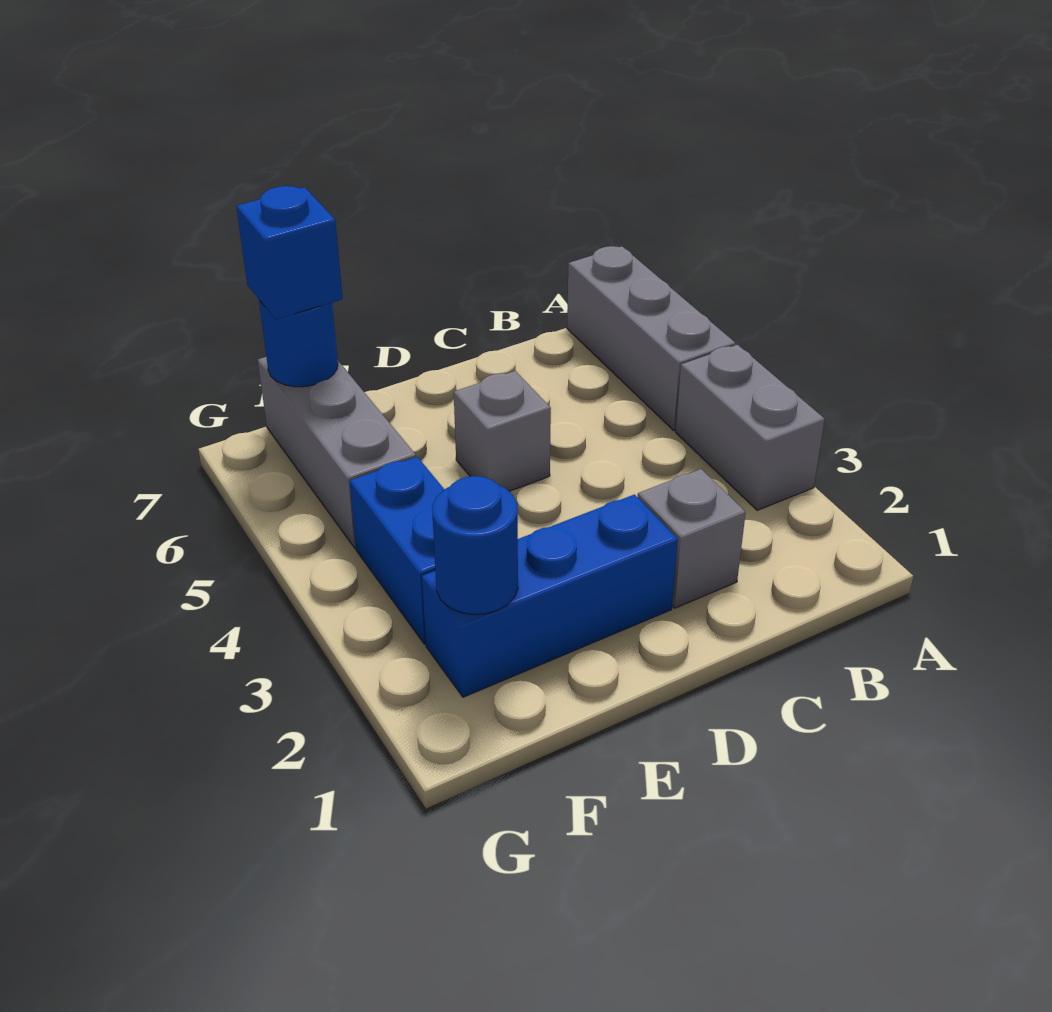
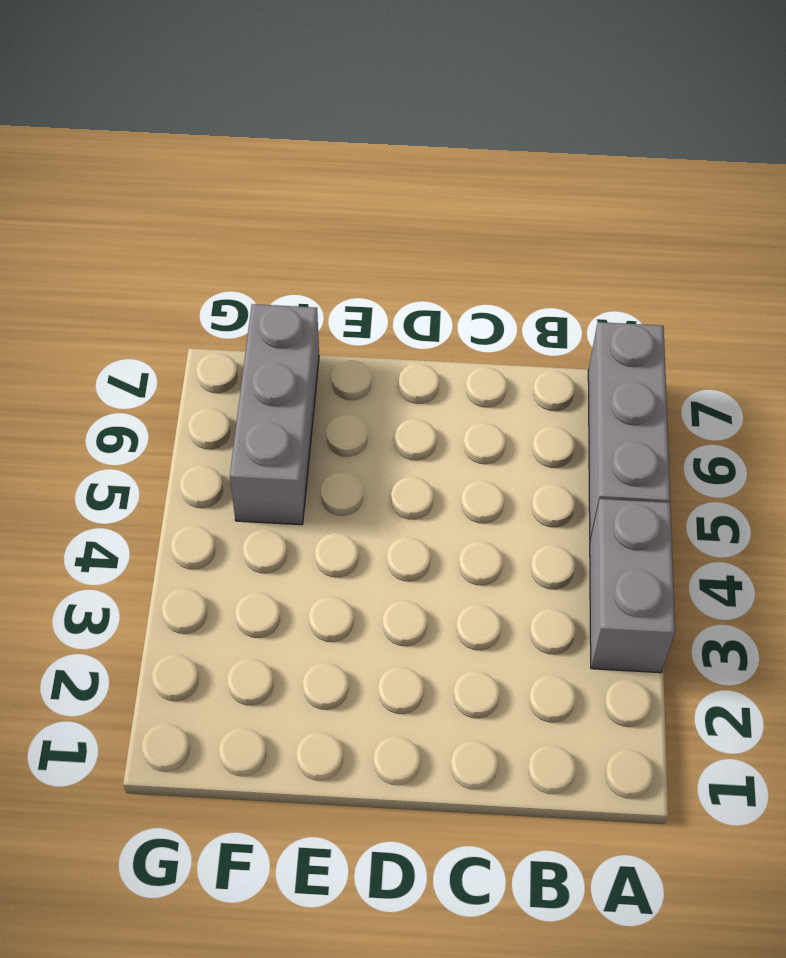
none -> grey 1x1 brick [638,469,746,608]
none -> blue 1x3 brick [422,495,678,697]

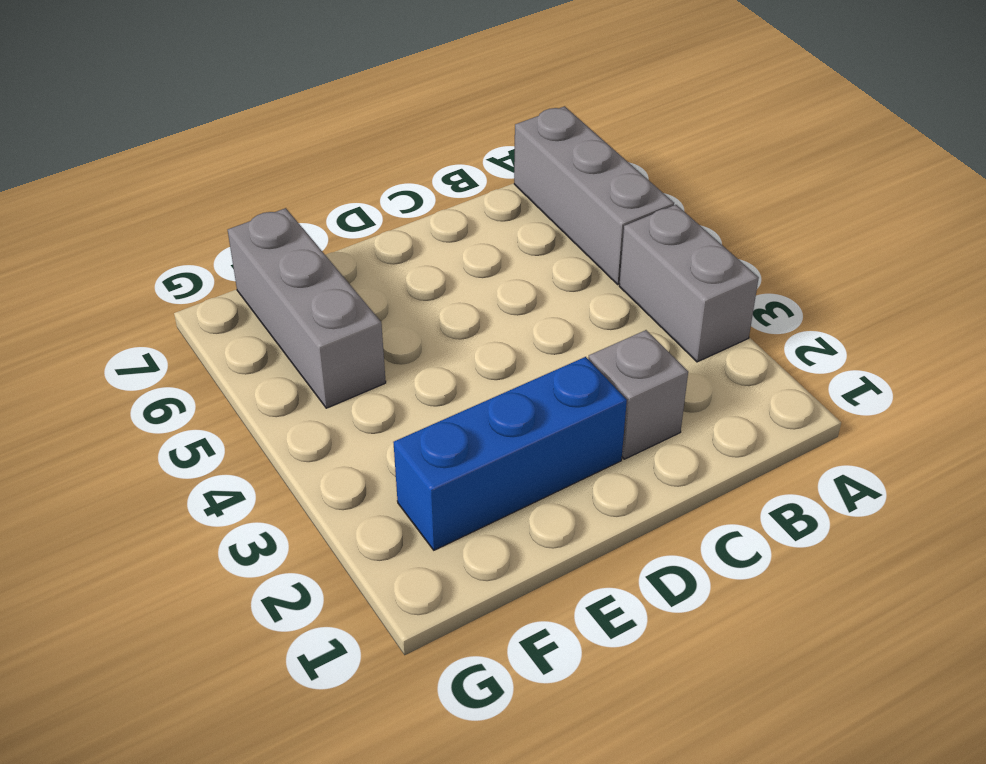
none -> grey 1x1 brick [454,371,551,491]
none -> blue 1x2 brick [350,457,444,644]

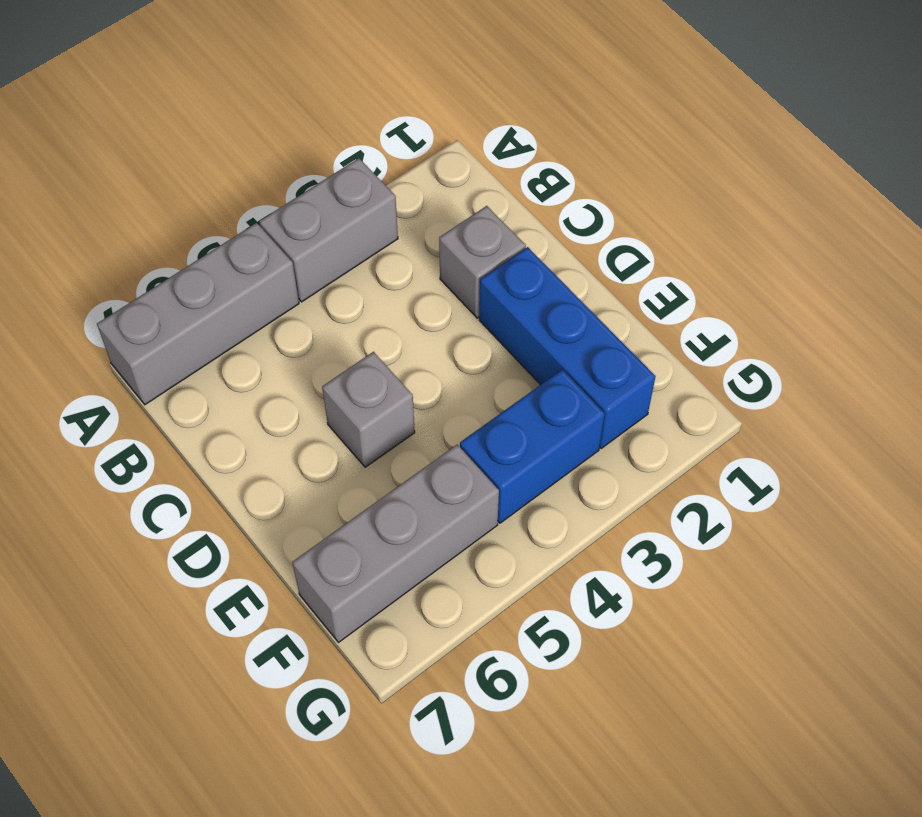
none -> blue 1x1 round brick [432,476,518,614]
none -> blue 1x1 round brick [259,300,338,387]

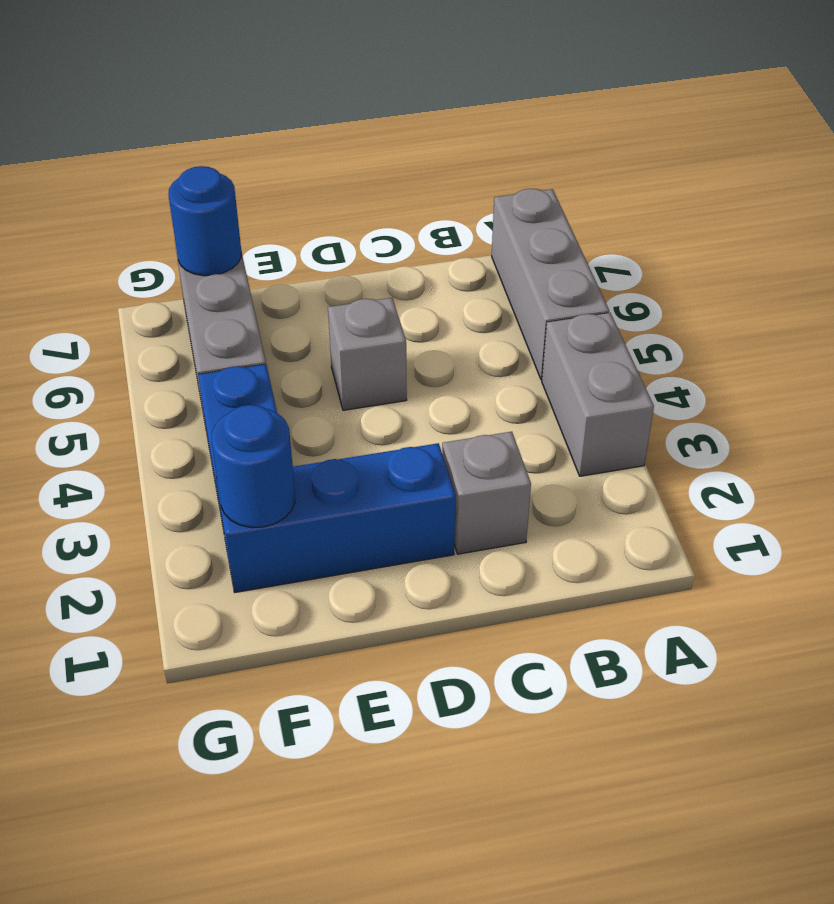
none -> blue 1x1 brick [236,186,343,320]

